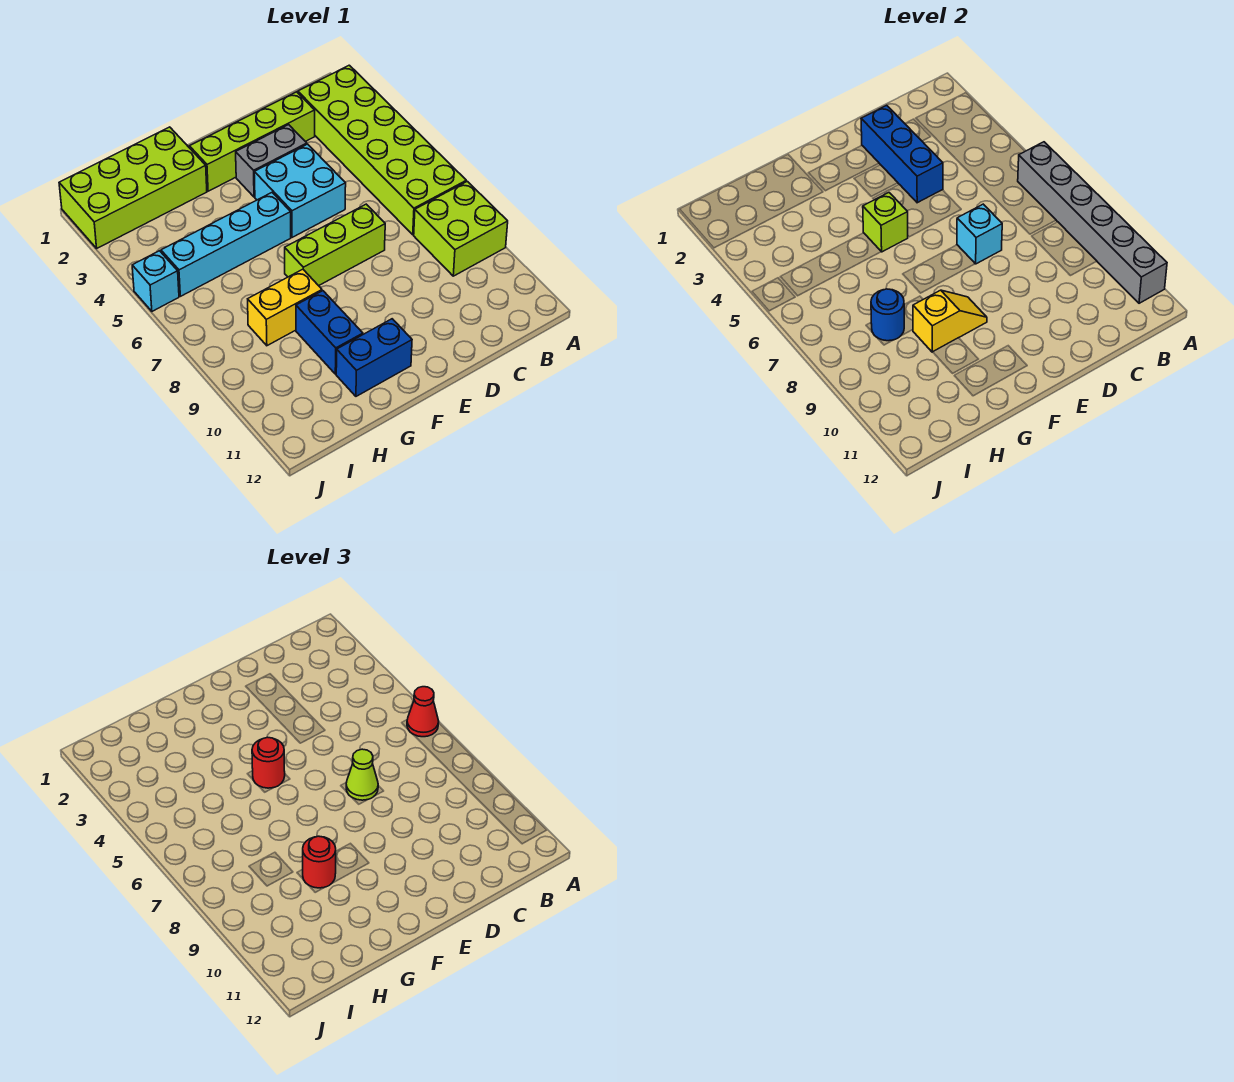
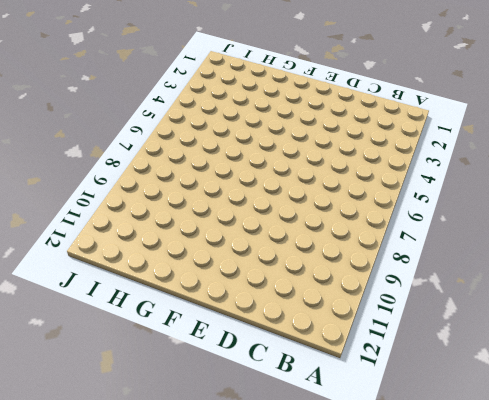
none -> lime 2x6 brick [298,65,466,235]
none -> lime 2x2 brick [414,181,508,276]
none -> lime 1x4 brick [189,92,315,191]

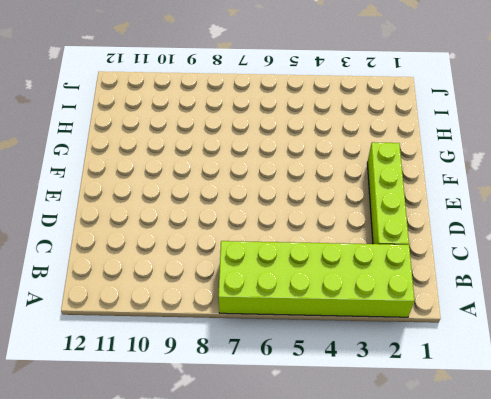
none -> lime 2x2 brick [414,181,508,276]
none -> grey 1x2 brick [236,125,307,197]
none -> cyan 2x2 brick [254,144,346,237]

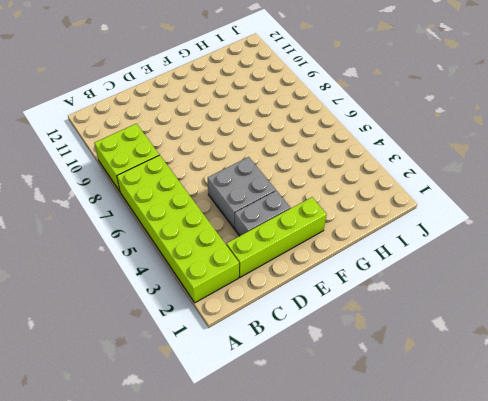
grey 2x2 brick [208,157,276,228] -> cyan 2x2 brick [254,144,346,237]
none -> lime 1x3 brick [285,204,385,286]
none -> cyan 1x4 brick [161,193,291,296]
none -> blue 1x2 brick [336,319,412,396]

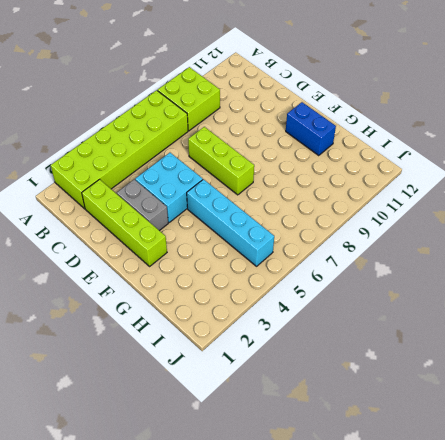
none -> lime 2x4 brick [59,127,207,248]
none -> yellow 1x2 brick [248,269,322,346]
none -> blue 1x2 brick [296,291,363,374]

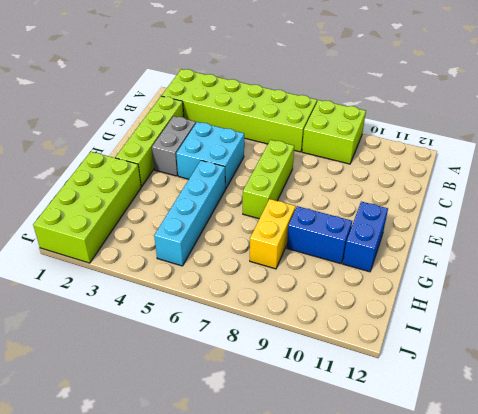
none -> cyan 1x1 brick [132,251,179,311]
none -> grey 1x6 brick [1018,142,1167,303]
none -> blue 1x3 brick [861,105,943,203]

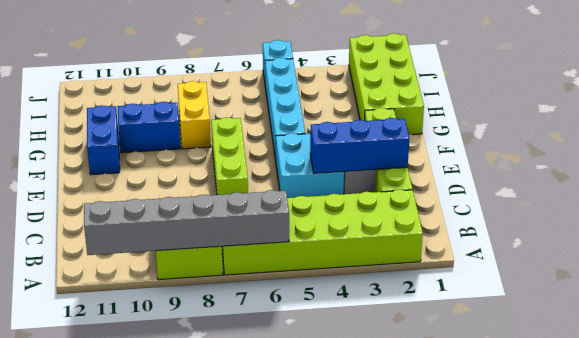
none -> cyan 1x1 brick [957,204,1002,264]
none -> lime 1x1 brick [863,193,908,252]
none -> yellow 1x2 slope [913,290,987,352]

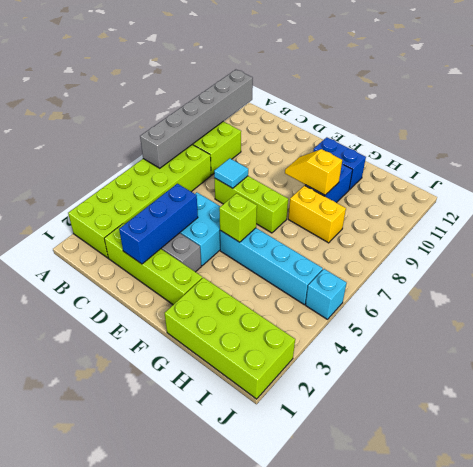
cyan 1x1 tile [214,158,248,188] -> cyan 1x1 brick [957,204,1002,264]
none -> blue 1x1 round brick [871,289,904,341]
none -> red 1x1 cone [407,687,439,737]
none -> lime 1x1 cone [346,749,378,800]

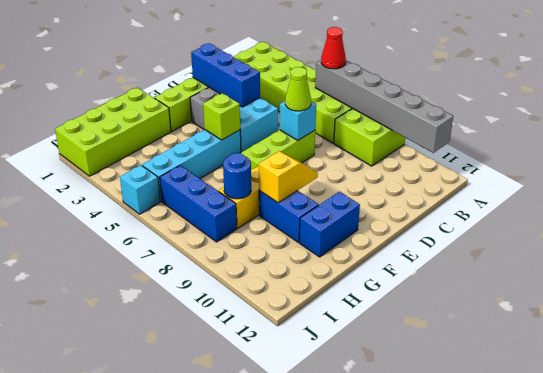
blue 1x3 brick [160,165,237,242] -> none
none -> red 1x1 round brick [252,737,285,788]
none -> red 1x1 round brick [303,836,336,888]

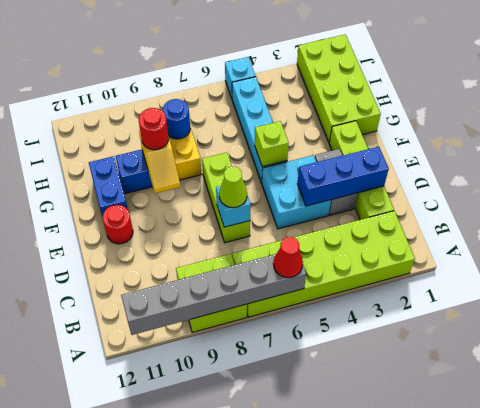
red 1x1 round brick [103,205,133,244] -> red 1x1 round brick moved to [252,737,285,788]

